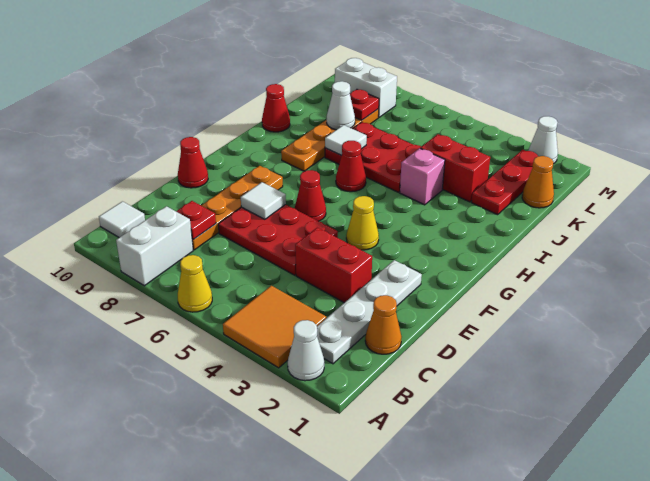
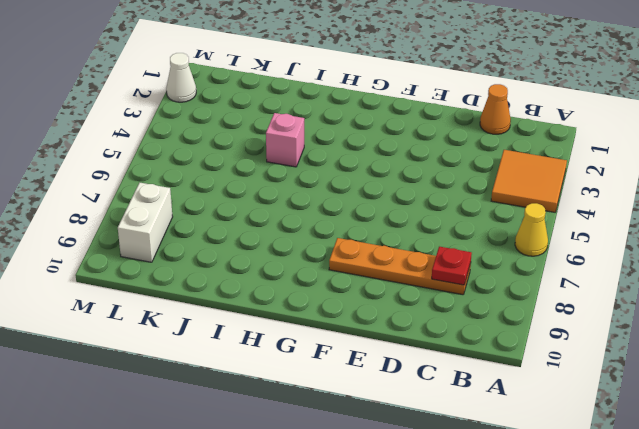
none -> white 1x1 cone [288,320,324,381]
none -> white 1x2 brick [116,206,193,286]
none -> white 1x4 plate [317,260,422,364]

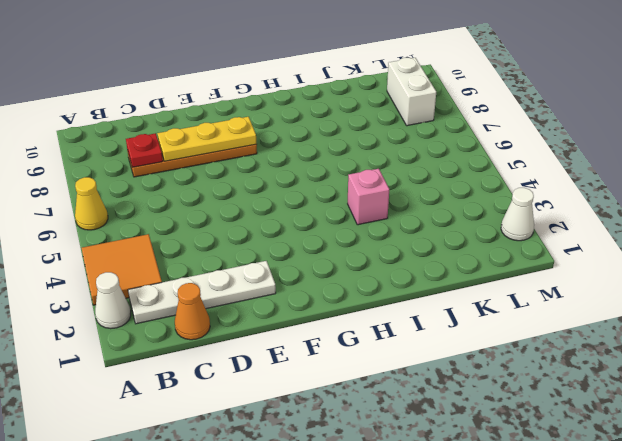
yellow 1x3 plate [157,117,256,161] -> none
none -> white 1x2 brick [116,206,193,286]
none -> white 1x1 tile [99,201,145,238]
none -> red 1x2 brick [295,228,372,303]

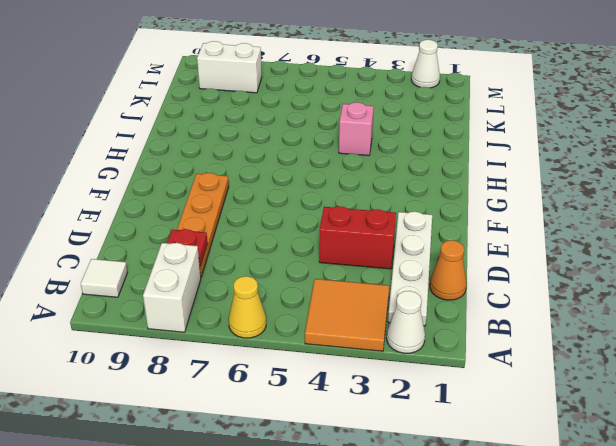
none -> red 2x3 plate [218,205,338,275]
none -> red 1x1 cone [178,137,208,188]
none -> yellow 1x1 cone [346,196,379,250]

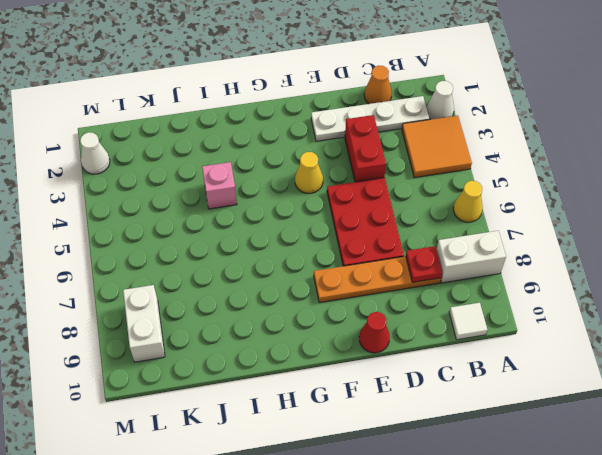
none -> red 1x1 cone [295,170,326,221]
none -> red 1x1 cone [336,141,366,192]
none -> orange 1x4 plate [281,109,379,171]

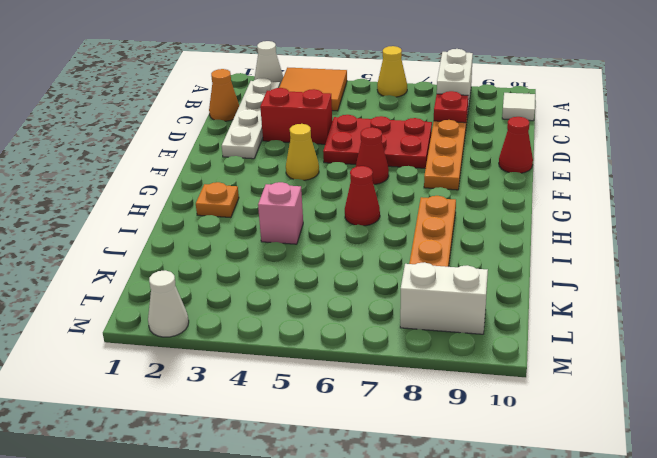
orange 1x1 plate [196,182,239,217] -> none
none -> red 2x3 plate [325,122,421,192]
none -> red 1x1 cone [262,84,290,132]
none -> red 1x3 plate [471,150,538,215]

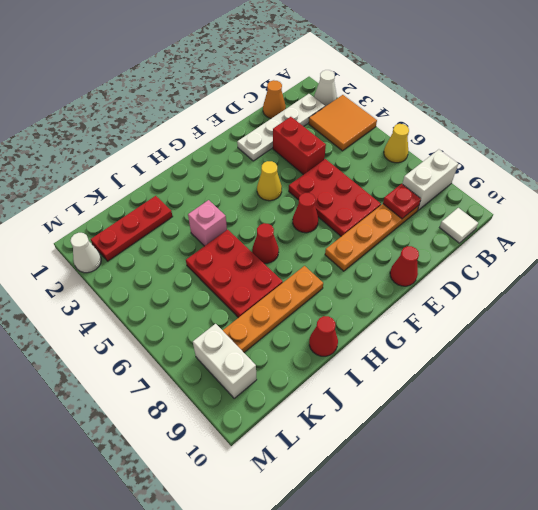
none -> red 1x2 brick [420,134,490,202]
none -> orange 1x1 cone [522,156,554,208]
none -> white 1x1 tile [241,182,286,219]

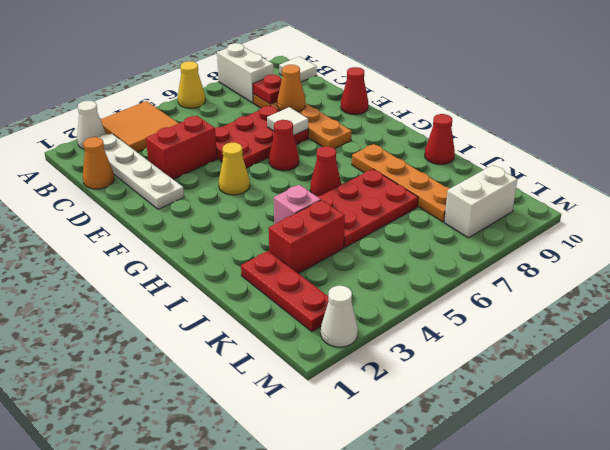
orange 1x1 cone [277,65,305,112] -> orange 1x1 cone moved to [522,156,554,208]
none -> white 1x1 tile [325,125,367,155]
none -> white 1x1 cone [326,81,355,130]
none -> red 1x1 plate [350,89,379,120]

